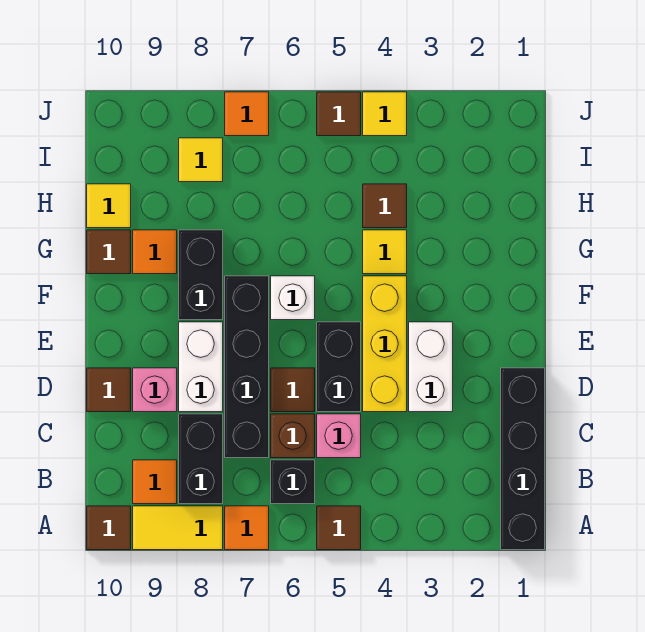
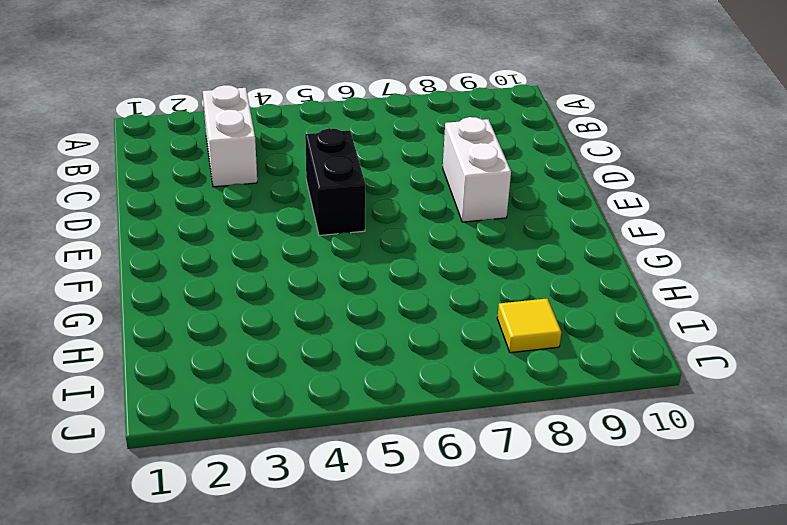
white 1x2 brick [203,85,257,187] -> white 1x2 brick moved to [409,322,453,412]
none -> black 1x4 brick [501,368,545,550]
none -> brown 1x1 tile [317,506,361,550]
none -> orange 1x1 tile [225,506,269,550]

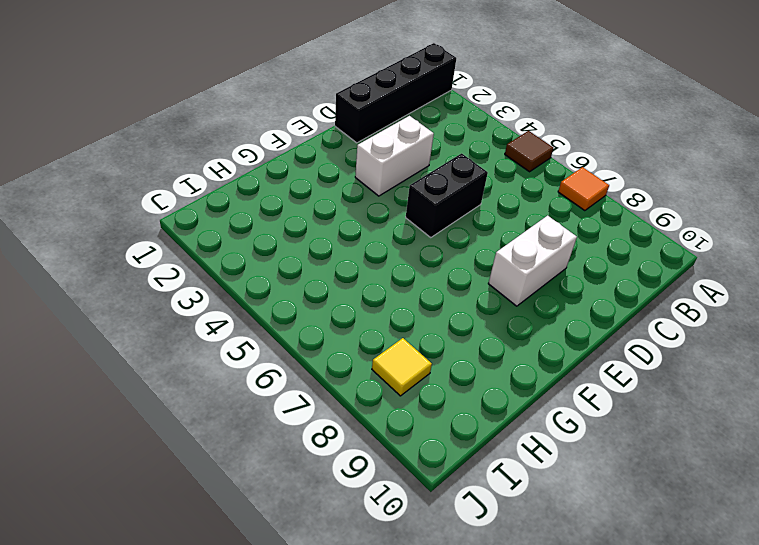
none -> yellow 1x2 tile [133,506,223,550]
none -> brown 1x1 tile [87,506,131,550]
none -> black 1x1 brick [271,460,315,504]

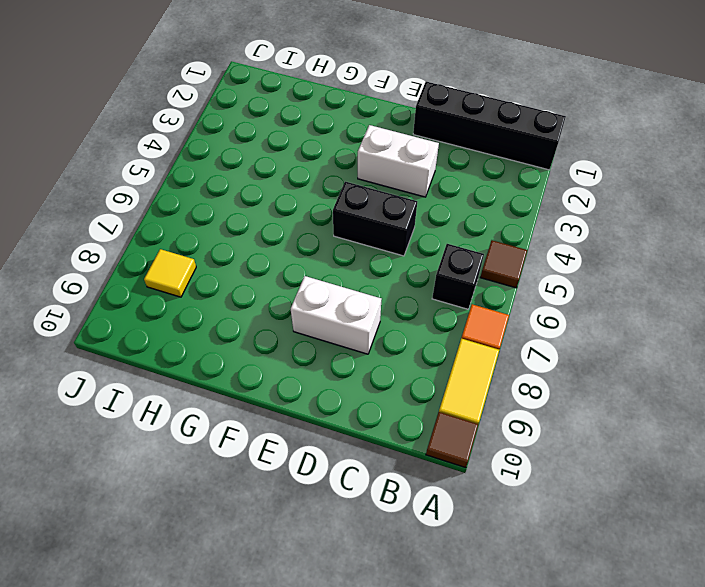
none -> black 1x2 brick [179,414,223,504]
none -> orange 1x1 tile [133,460,177,504]
none -> pink 1x1 brick [317,414,361,458]

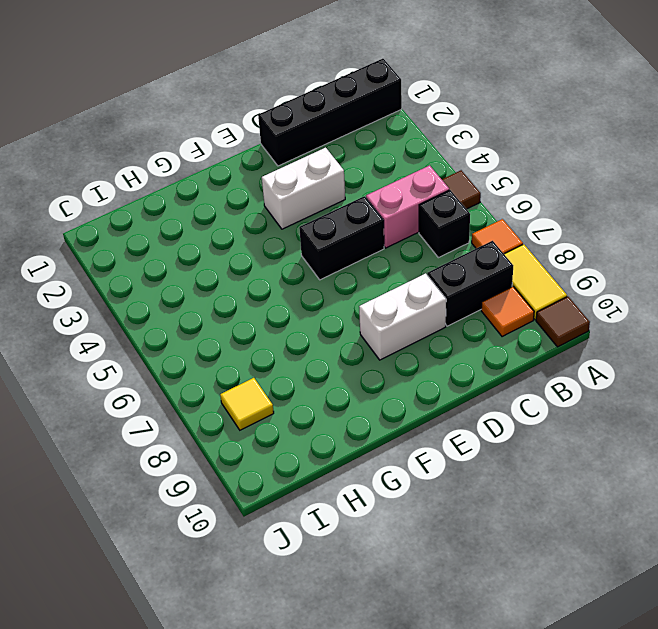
pink 1x2 brick [366,165,449,248] -> pink 1x1 brick [317,414,361,458]
none -> brown 1x1 brick [271,414,315,458]
none -> black 1x4 brick [225,276,269,458]
none -> yellow 1x3 brick [363,276,407,412]

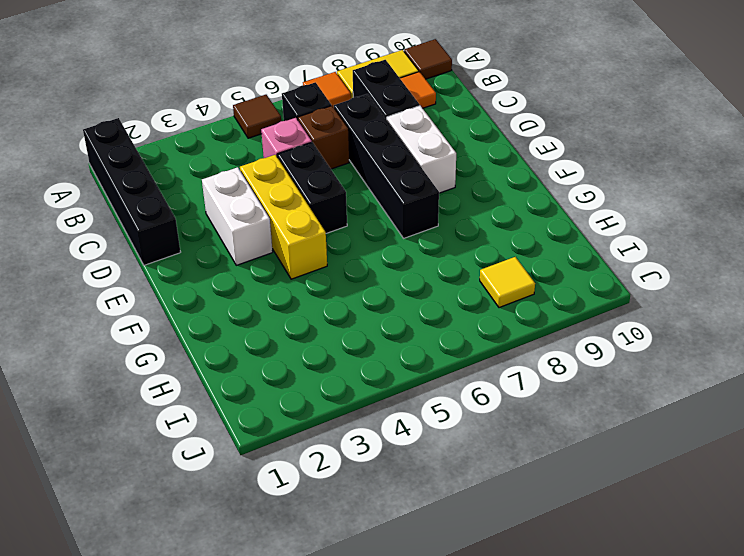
none -> brown 1x1 tile [271,368,315,412]
none -> pink 1x1 brick [133,368,177,412]
none -> brown 1x1 tile [87,368,131,412]

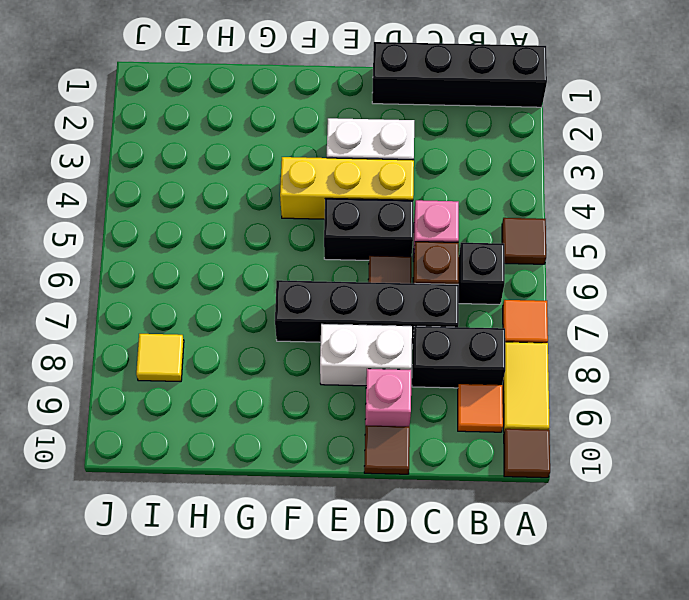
none -> white 1x1 brick [271,276,315,320]
none -> black 1x2 brick [179,230,223,320]
none -> yellow 1x1 tile [363,230,407,274]

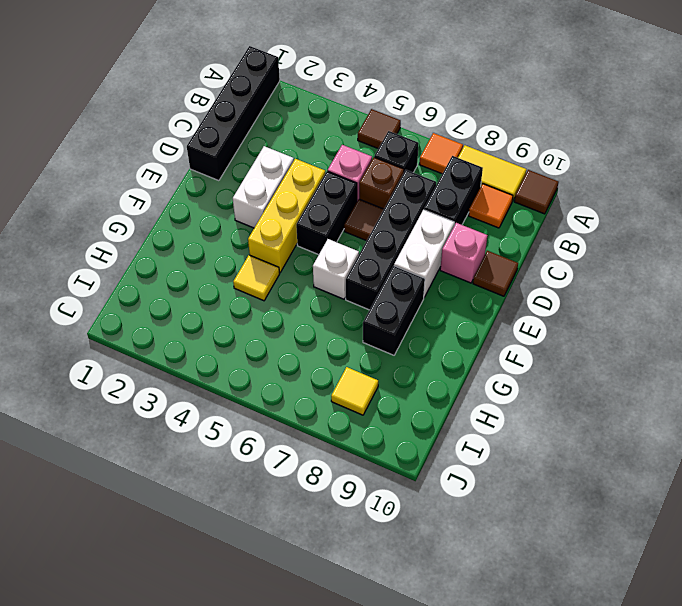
none -> orange 1x1 tile [133,230,177,274]
none -> brown 1x1 tile [87,230,131,274]
none -> brown 1x1 tile [363,184,407,228]

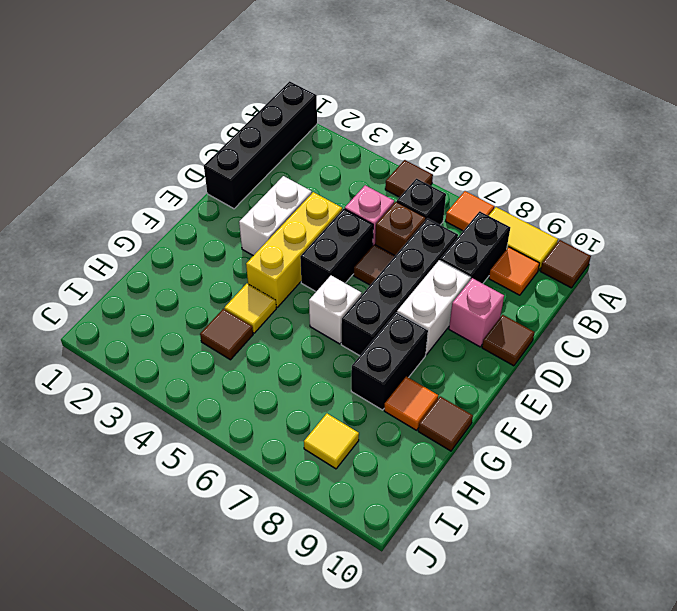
none -> yellow 1x1 tile [87,184,131,228]
none -> yellow 1x1 tile [363,92,407,136]
none -> brown 1x1 tile [317,92,361,136]

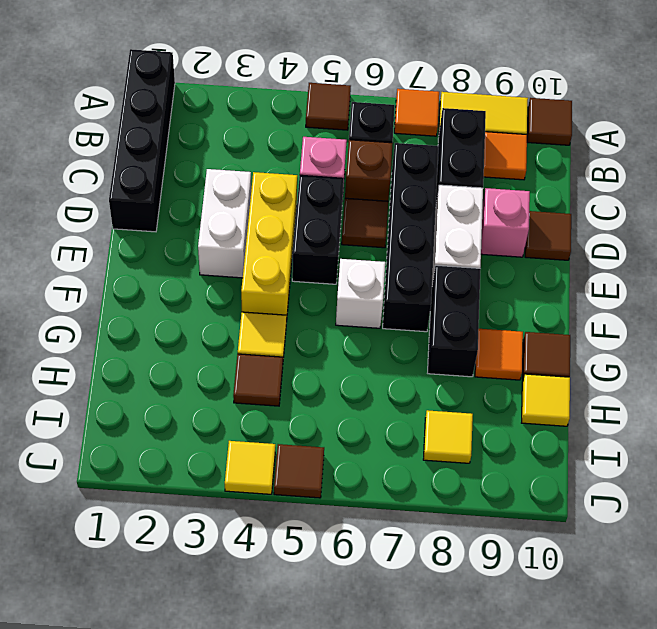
none -> orange 1x1 tile [225,92,269,136]

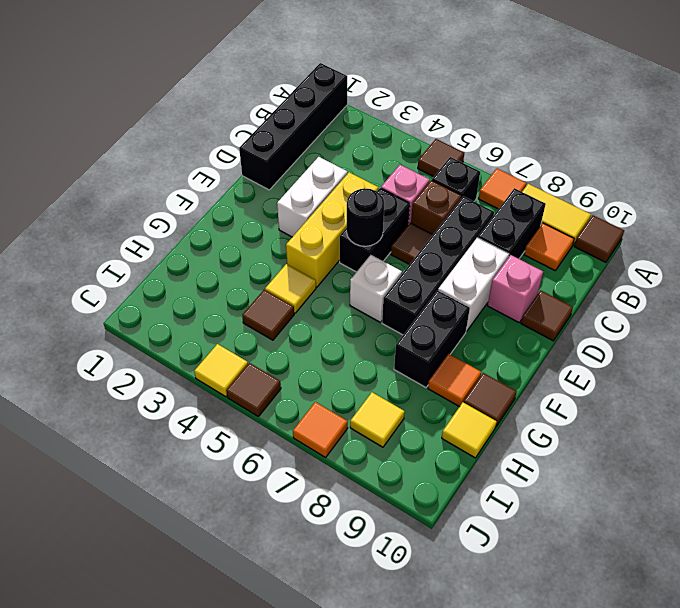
black 1x1 round brick [347,188,384,246] -> none

